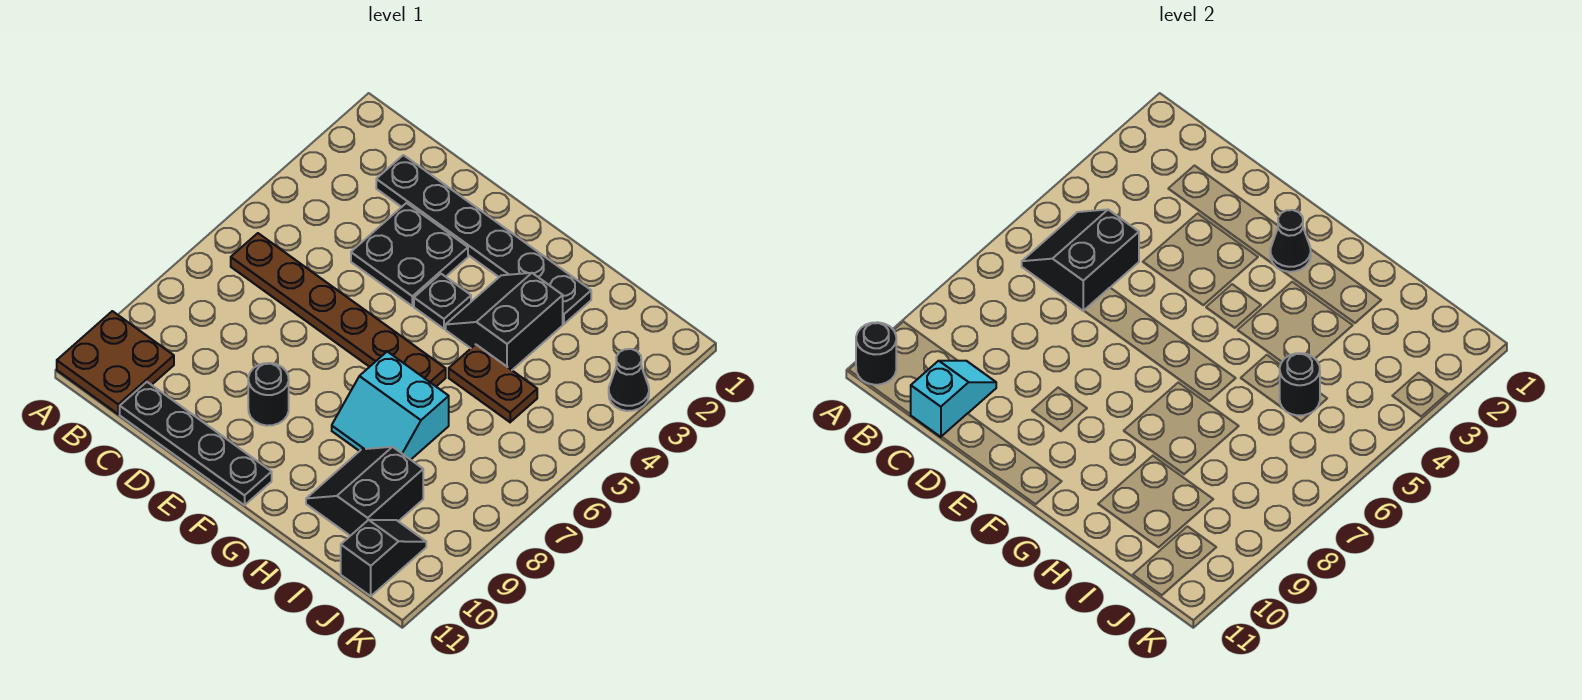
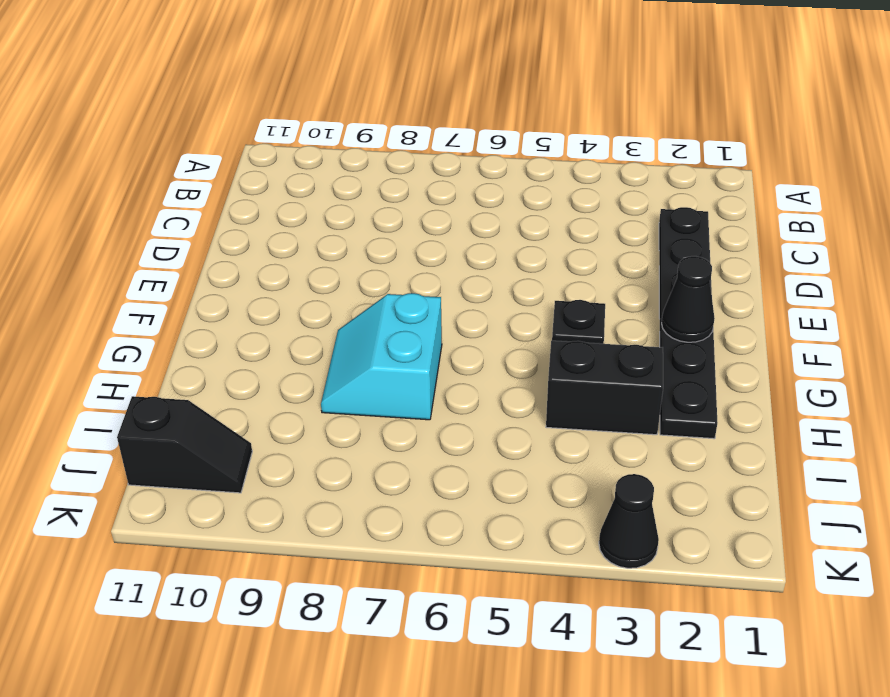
none -> brown 2x2 plate [57,311,174,414]
none -> brown 1x6 plate [231,233,446,386]
none -> black 1x4 plate [120,382,272,505]

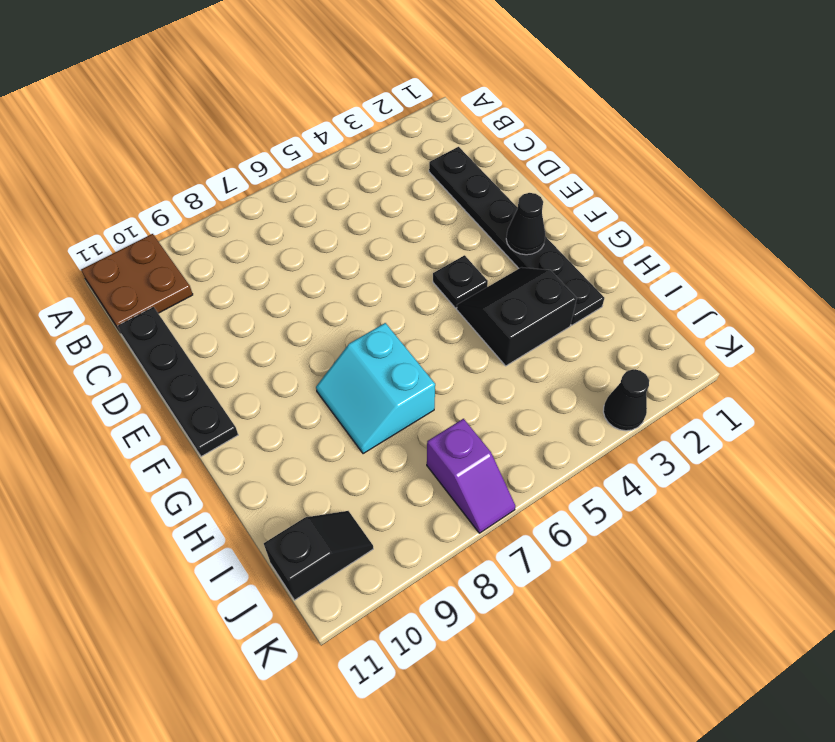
purple 1x2 slope [427,419,515,533] -> none
none -> brown 1x6 plate [231,233,446,386]
none -> black 2x2 plate [351,203,468,306]
none -> black 1x1 round brick [248,363,289,426]

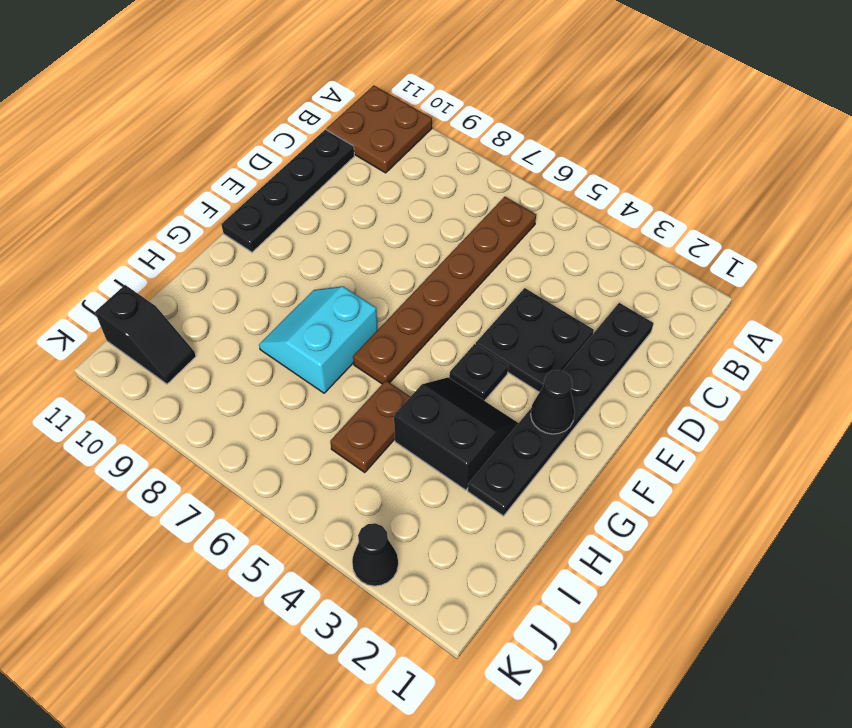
none -> black 1x1 round brick [248,363,289,426]
none -> black 2x2 slope [306,447,423,536]
none -> black 1x1 round brick [856,322,896,385]

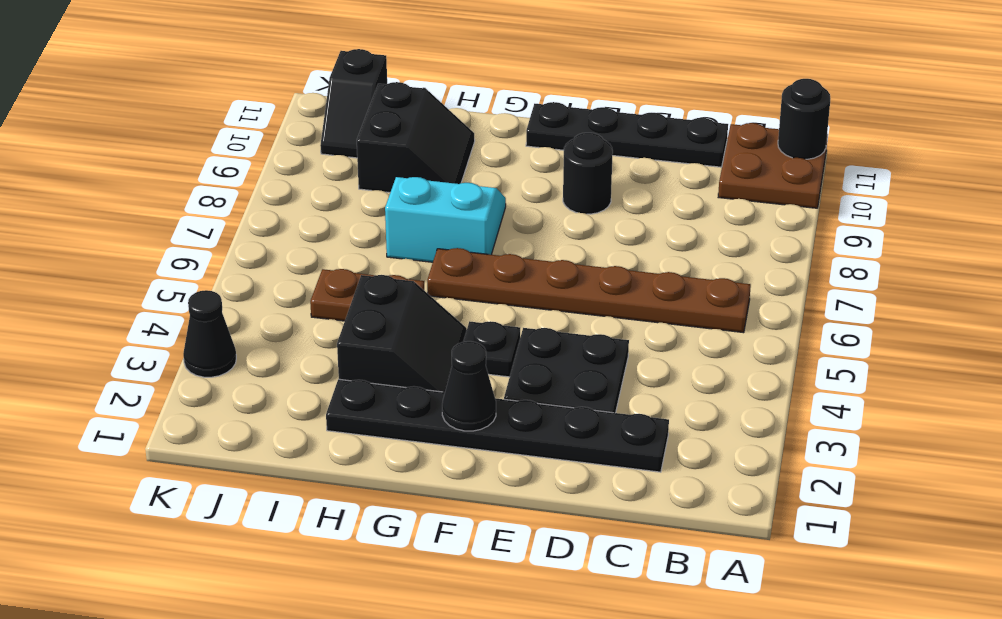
none -> black 2x2 slope [1022,209,1139,311]
none -> cyan 1x2 slope [910,361,996,437]
none -> black 1x1 round brick [1280,353,1320,416]

